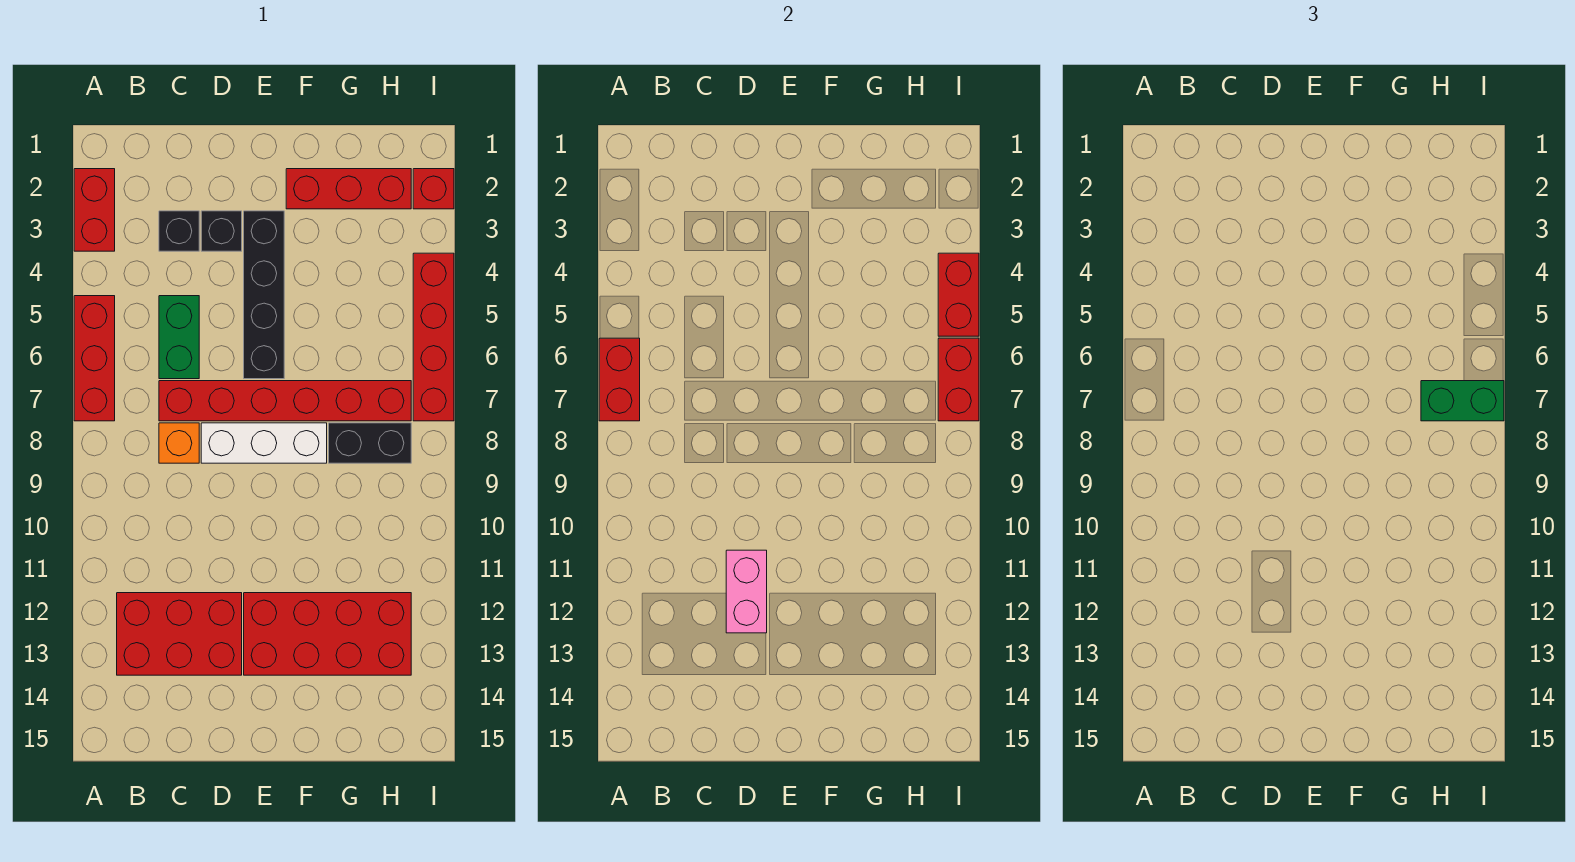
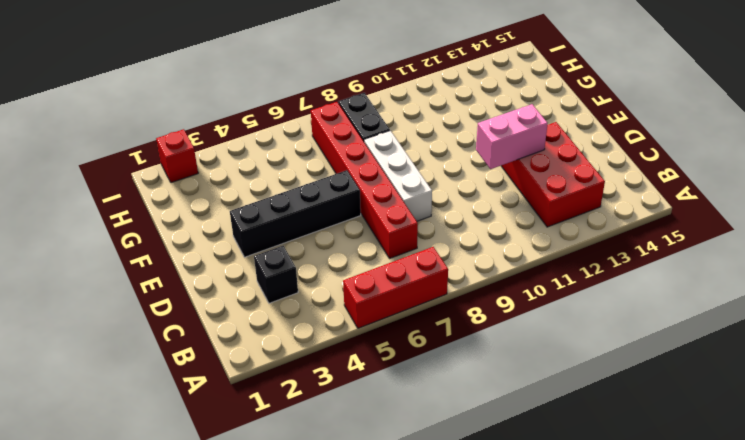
none -> red 1x2 brick [74,169,115,251]
none -> green 1x2 brick [159,296,199,379]
none -> orange 1x1 brick [159,423,199,463]

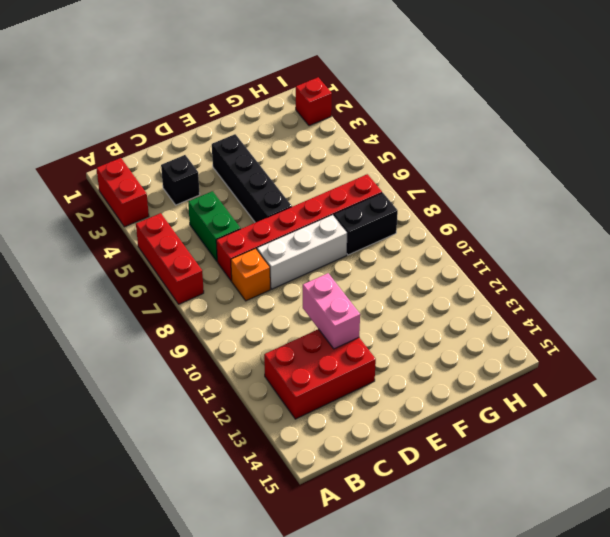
none -> black 1x1 brick [201,211,242,251]
none -> red 2x4 brick [244,593,411,675]
none -> red 1x3 brick [286,169,411,209]

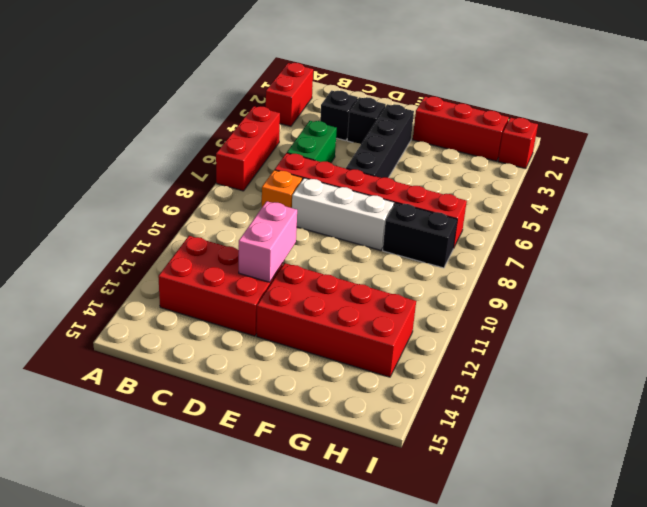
none -> red 1x4 brick [413,253,454,421]
none -> red 1x2 brick [599,338,640,421]
none -> red 1x2 brick [938,253,979,336]

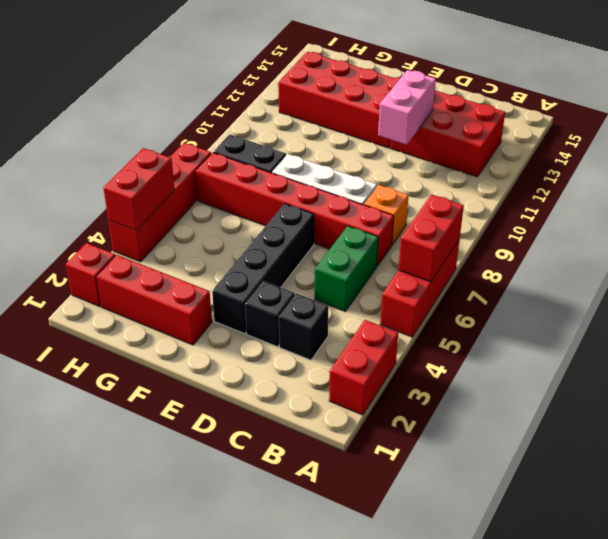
none -> red 1x2 brick [938,338,979,421]
none -> green 1x2 brick [1421,381,1504,421]

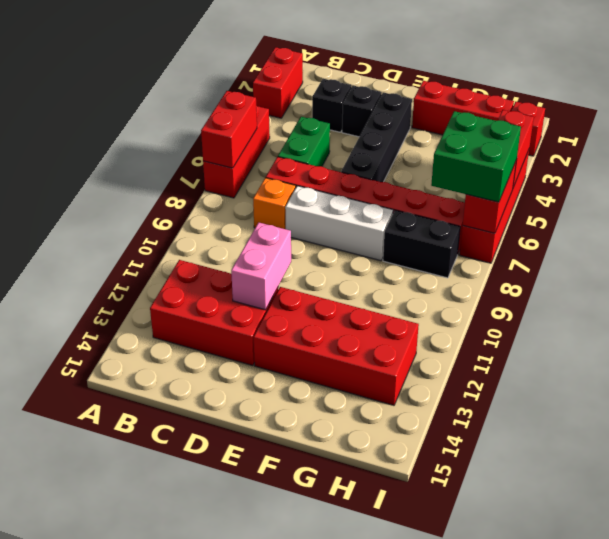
green 2x2 brick [431,111,521,202] -> green 1x2 brick [1421,381,1504,421]

